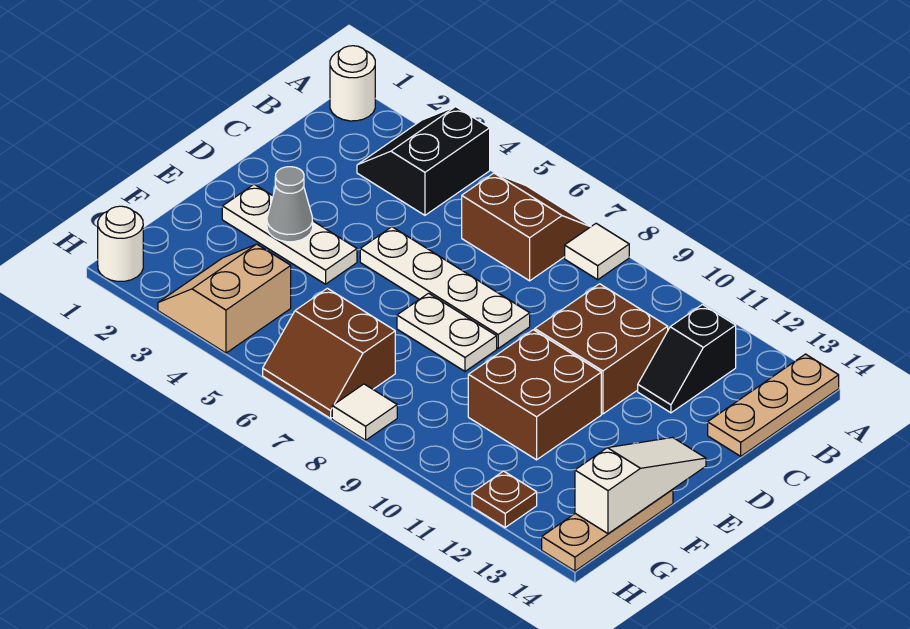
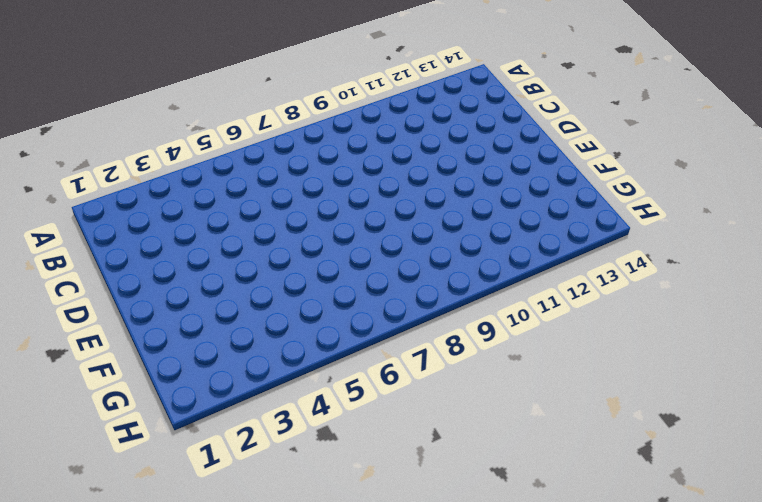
none -> white 1x1 round brick [330,46,375,121]
none -> black 2x2 slope [357,107,490,215]
none -> brown 2x2 slope [462,173,591,281]

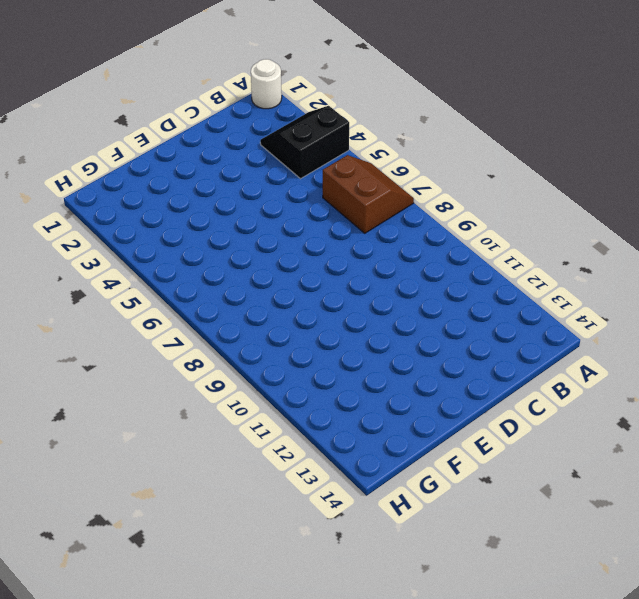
none -> white 1x1 tile [565,223,629,280]
none -> tan 1x3 plate [708,354,839,456]
none -> black 1x2 slope [638,305,736,413]

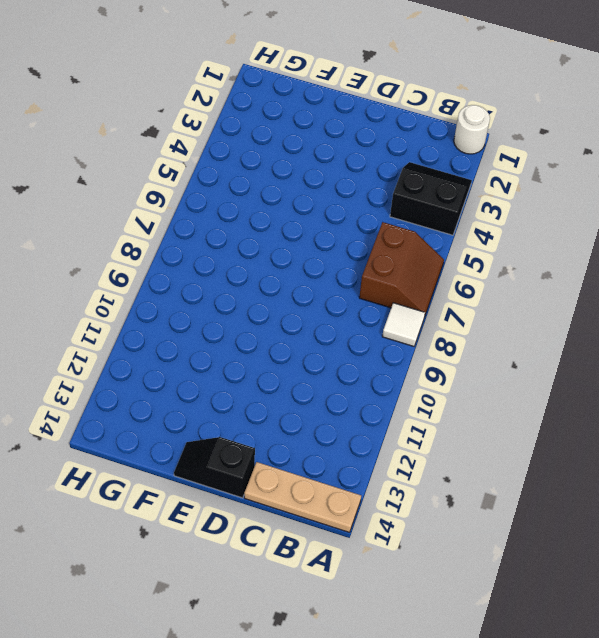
black 1x2 slope [174,437,255,498] -> black 1x2 slope moved to [638,305,736,413]
none -> brown 2x2 brick [535,284,668,414]
none -> white 1x4 plate [360,227,530,348]
none -> white 1x3 plate [222,184,357,284]

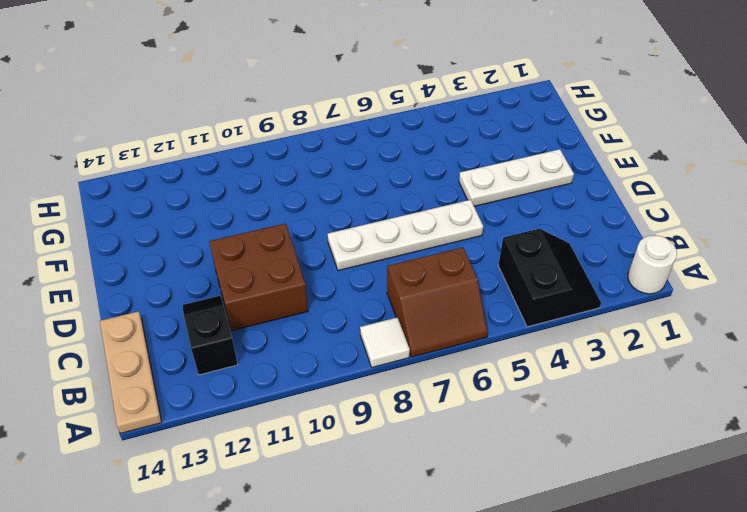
none -> white 1x2 plate [397,293,497,371]
none -> brown 2x2 brick [468,330,601,460]
none -> tan 1x3 plate [542,490,673,571]

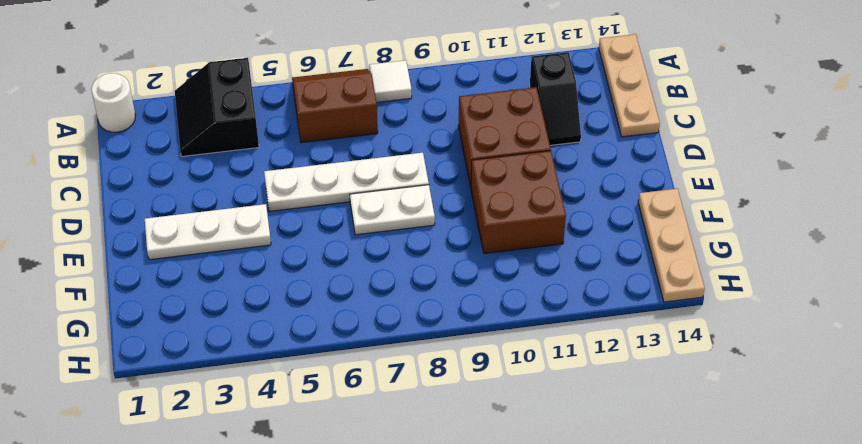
none -> tan 2x2 slope [158,244,291,353]
none -> brown 2x2 slope [263,288,395,418]
none -> white 1x1 round brick [98,206,143,281]

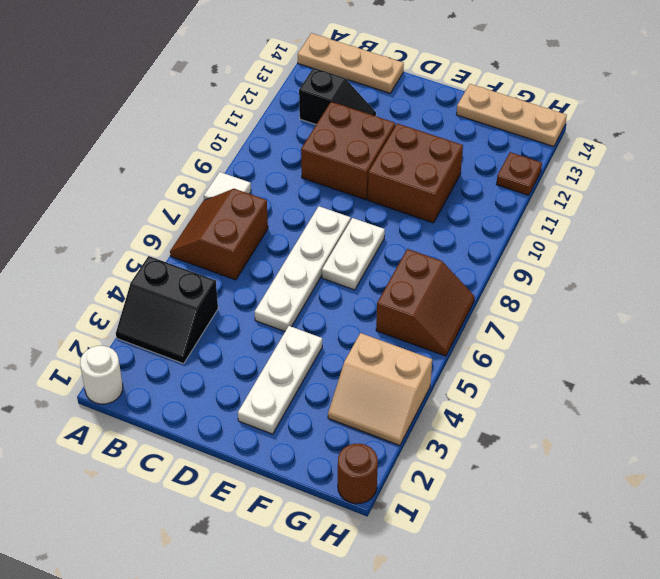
brown 1x1 round brick [338,444,378,504] -> white 1x1 round brick [98,206,143,281]
none -> white 1x1 tile [332,384,397,440]
none -> grey 1x1 cone [267,167,313,242]
none -> white 1x3 slope [575,437,706,534]

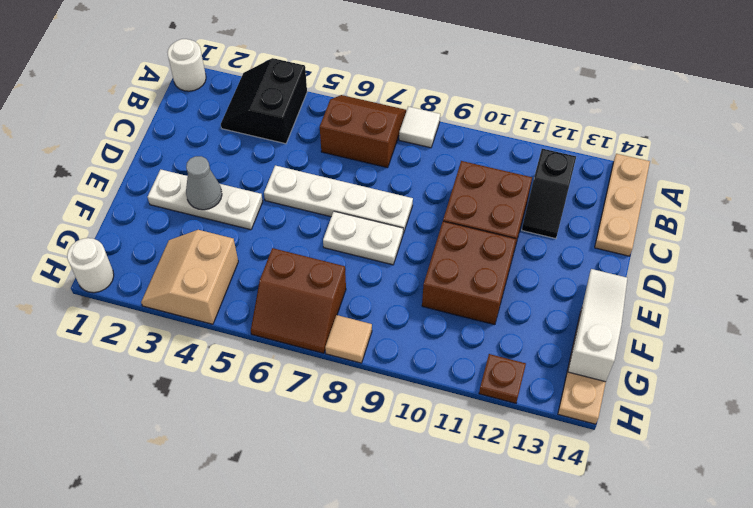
tan 1x1 tile [325,315,372,363] -> white 1x1 tile [332,384,397,440]

